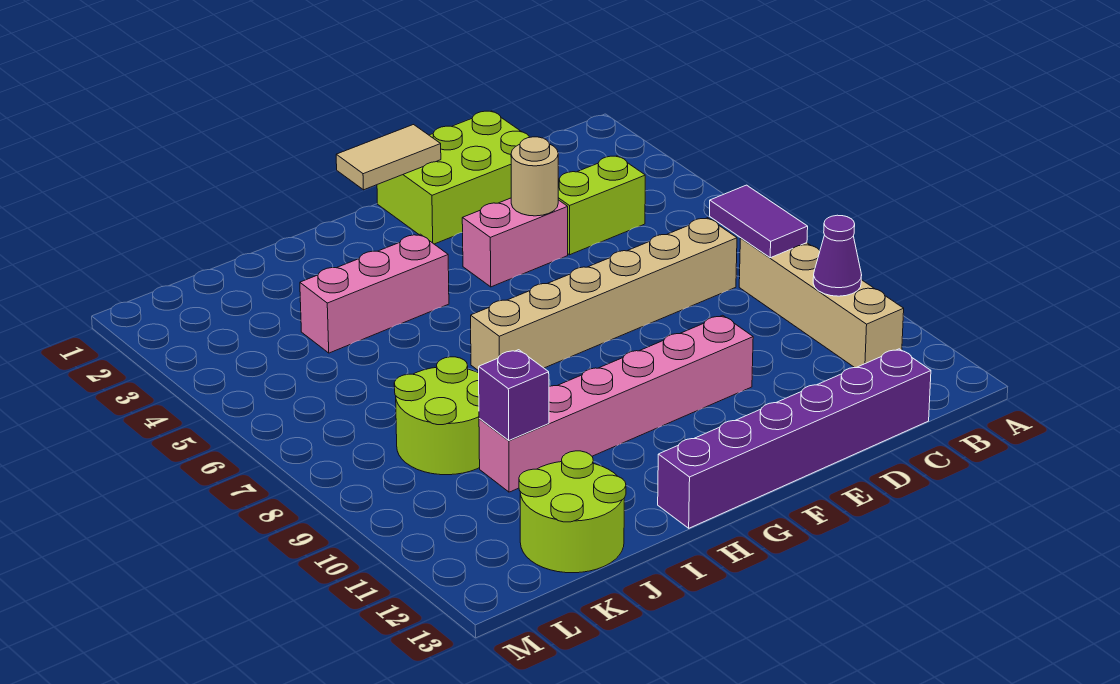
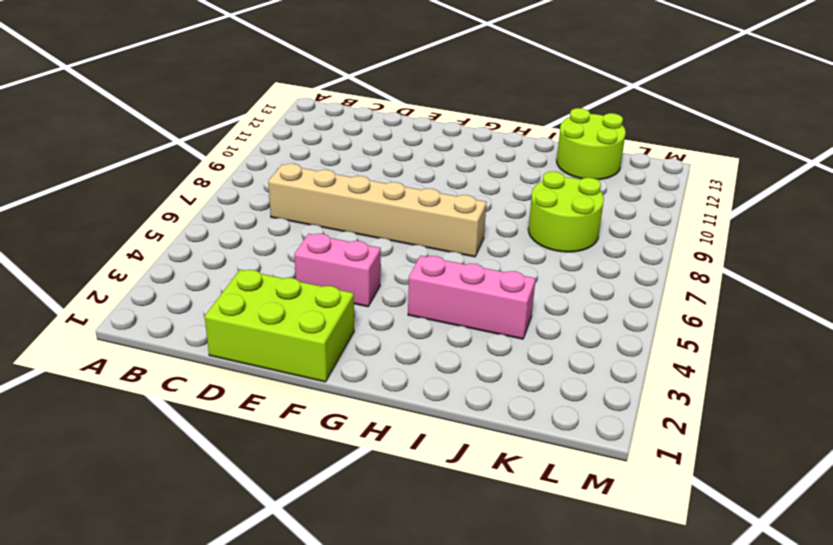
none -> tan 1x4 brick [739,238,904,368]
none -> lime 1x2 brick [558,156,645,255]
none -> purple 1x6 brick [658,349,931,528]

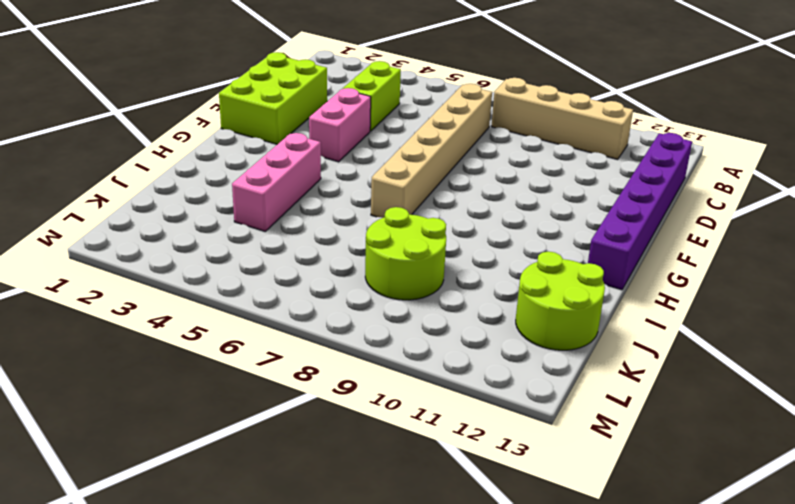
none -> pink 1x6 brick [479,315,753,492]
none -> purple 1x2 tile [710,185,808,258]
none -> purple 1x1 cone [813,215,862,296]

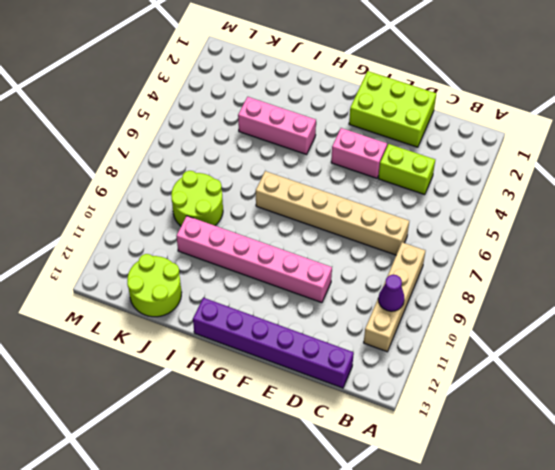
none -> purple 1x2 tile [710,185,808,258]
none -> tan 1x1 round brick [511,137,558,216]
none -> tan 1x2 tile [336,125,441,190]

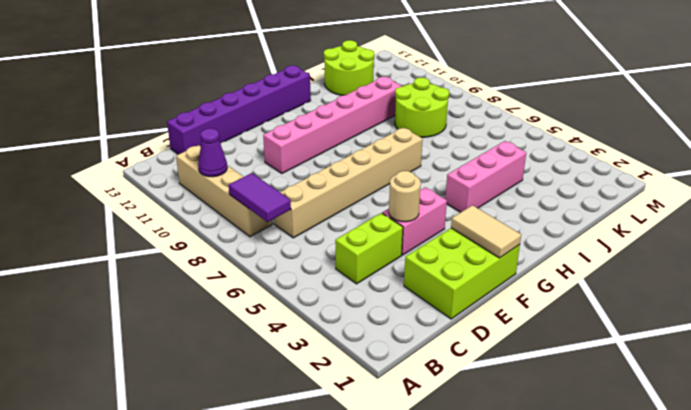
tan 1x2 tile [451,205,521,258] -> tan 1x2 tile turned to [336,125,441,190]
none -> purple 1x1 brick [479,350,549,440]

